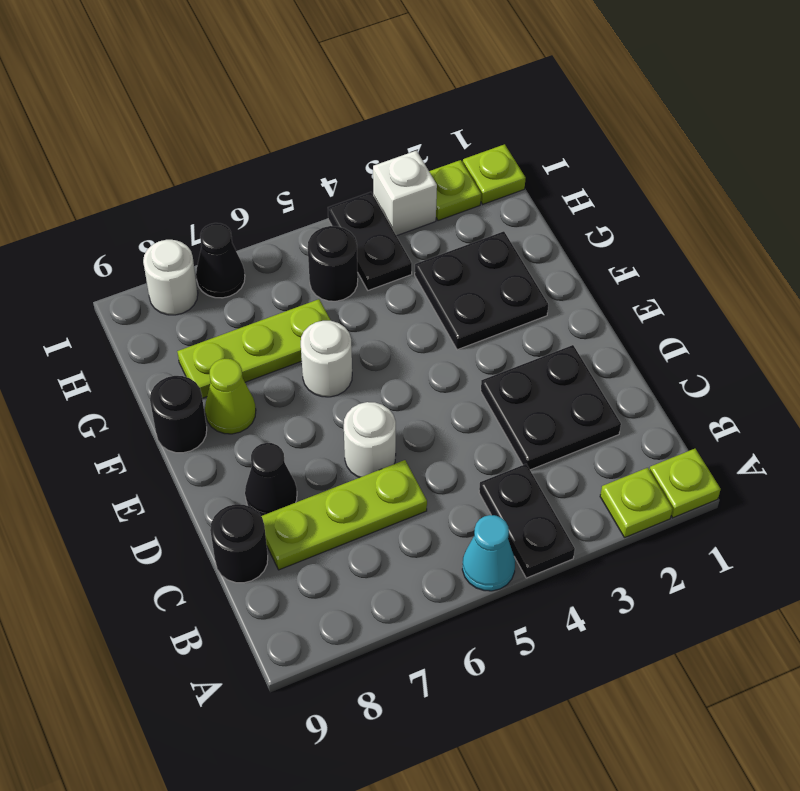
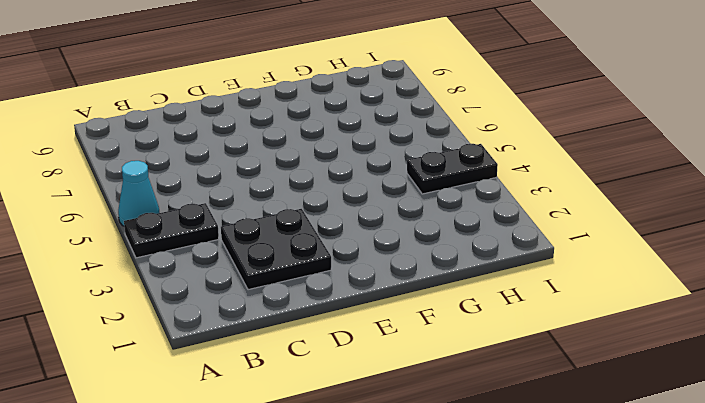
none -> lime 1x1 plate [649,449,721,518]
none -> lime 1x1 plate [600,468,673,537]
none -> lime 1x3 plate [261,460,427,570]

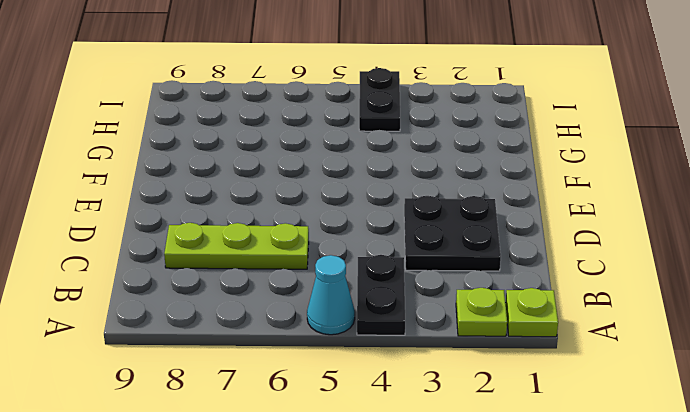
none -> black 1x1 round brick [210,504,268,583]
none -> white 1x1 round brick [344,402,396,478]
none -> black 1x1 cone [245,443,297,516]

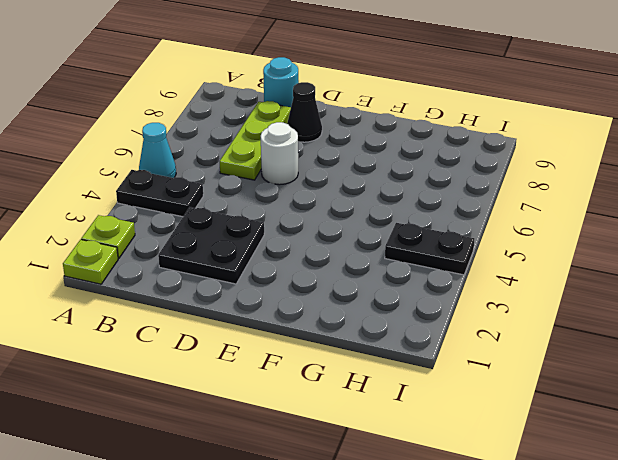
cyan 1x1 round brick [263,57,299,107] -> black 1x1 round brick [210,504,268,583]
none -> black 2x2 plate [415,231,548,350]
none -> white 1x1 round brick [301,321,352,397]
none -> lime 1x1 cone [205,359,256,434]

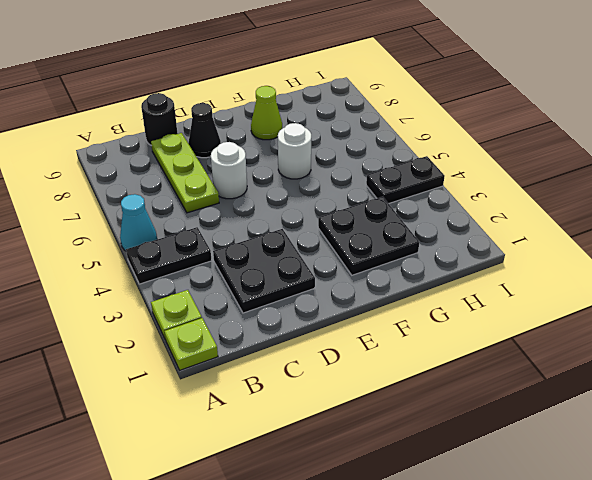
none -> black 1x1 round brick [150,376,207,453]
none -> lime 1x3 plate [177,299,331,398]
none -> black 1x1 round brick [308,226,358,301]

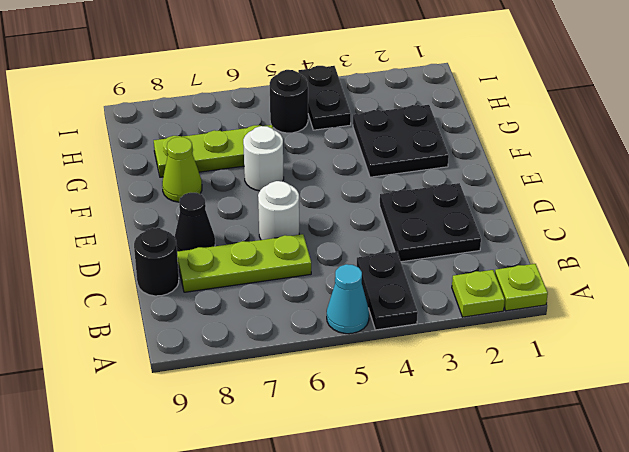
none -> black 1x1 round brick [150,376,207,453]
none -> lime 1x1 plate [463,144,525,204]
none -> lime 1x1 plate [429,160,481,221]

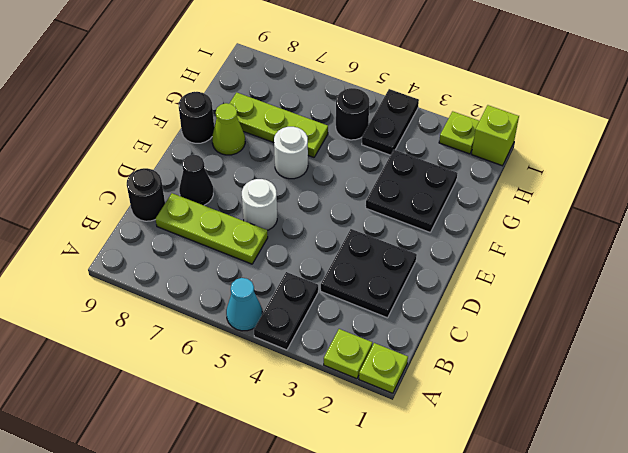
lime 1x1 brick [472,105,519,166] -> lime 1x1 plate [463,144,525,204]
none -> white 1x1 brick [373,151,437,236]
none -> black 1x1 cone [196,223,245,298]
none -> white 1x1 round brick [143,240,198,315]

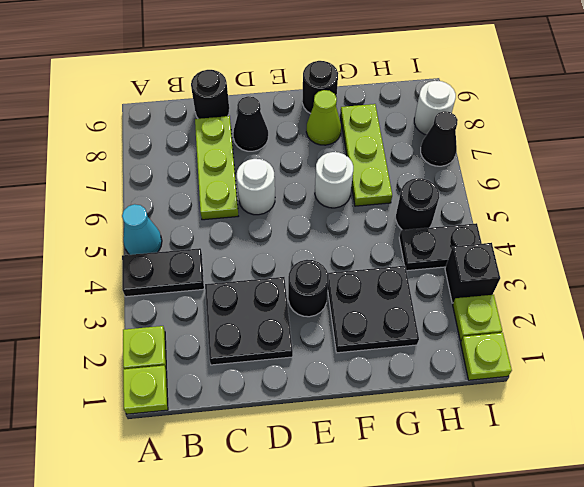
black 1x1 round brick [288,260,329,317] -> none
black 1x1 brick [445,243,500,303] -> white 1x1 brick [373,151,437,236]

